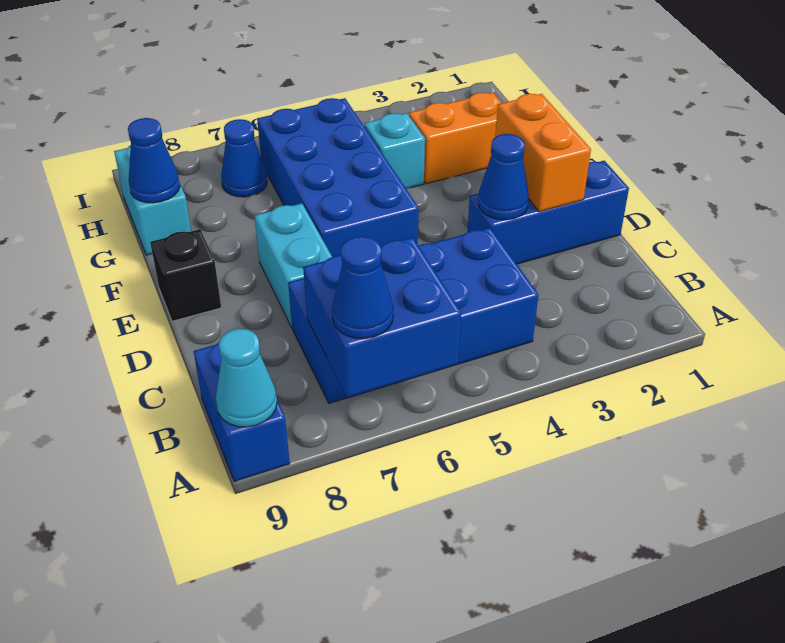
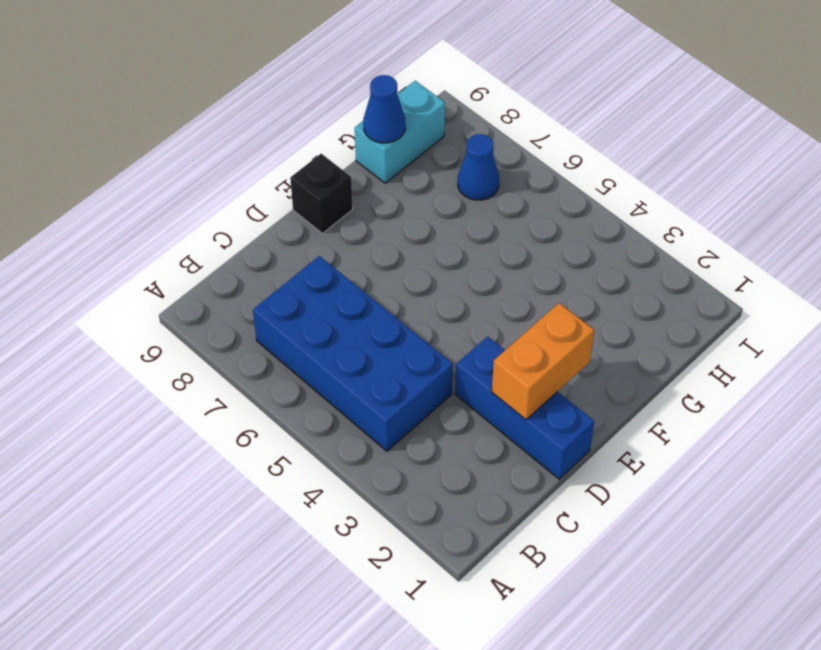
none -> blue 1x2 brick [194,343,290,482]
none -> cyan 1x2 brick [255,203,332,327]
none -> blue 2x4 brick [257,98,418,257]

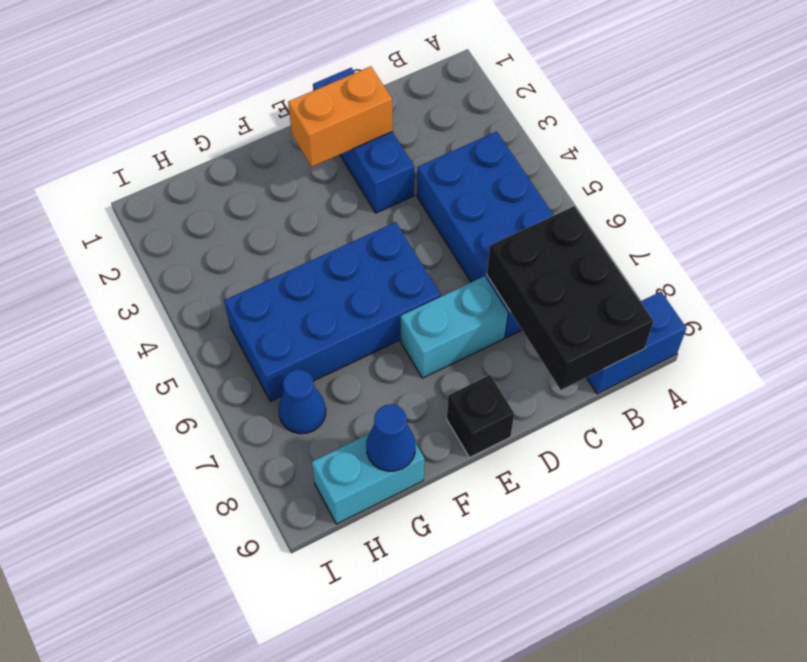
black 2x3 brick [487,206,654,390] -> blue 2x2 brick [303,237,461,398]
none -> orange 1x2 brick [409,93,502,184]
none -> cyan 1x1 brick [364,113,425,188]
none -> cyan 1x1 cone [216,329,277,427]

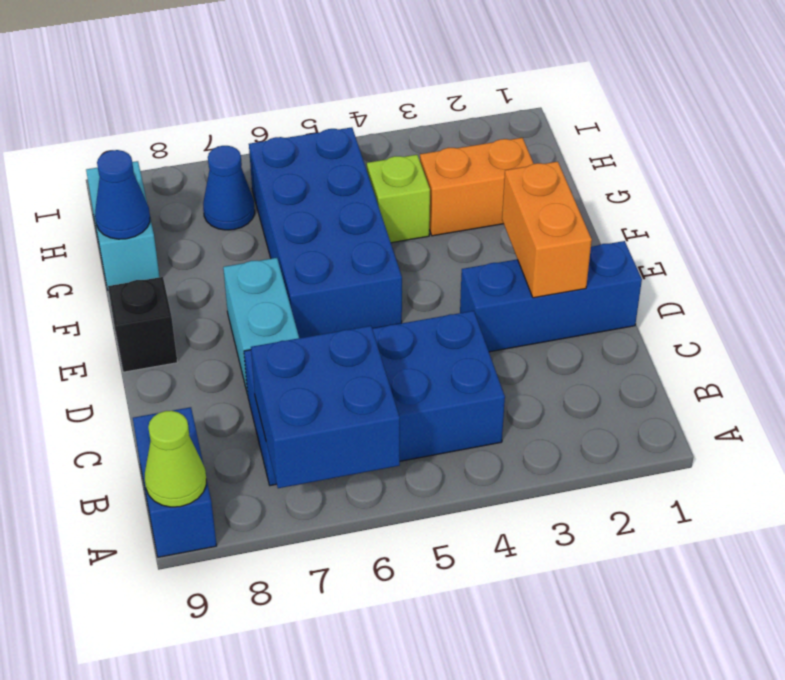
lime 1x1 cone [145,411,206,507] -> cyan 1x1 cone [216,329,277,427]
lime 1x1 brick [367,155,430,243] -> cyan 1x1 brick [364,113,425,188]
none -> blue 1x1 cone [478,134,529,220]
none -> blue 1x1 cone [332,236,393,339]

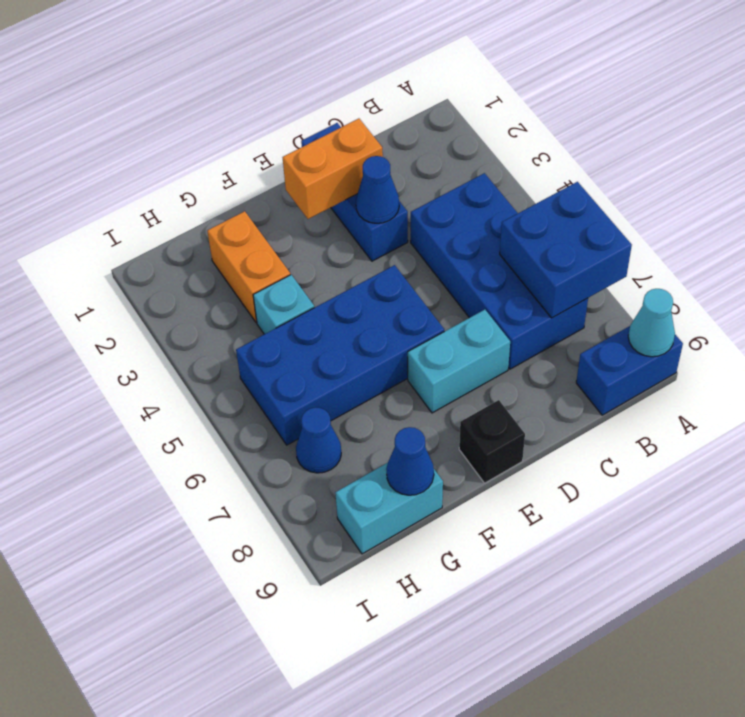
none -> blue 1x1 cone [332,236,393,339]

